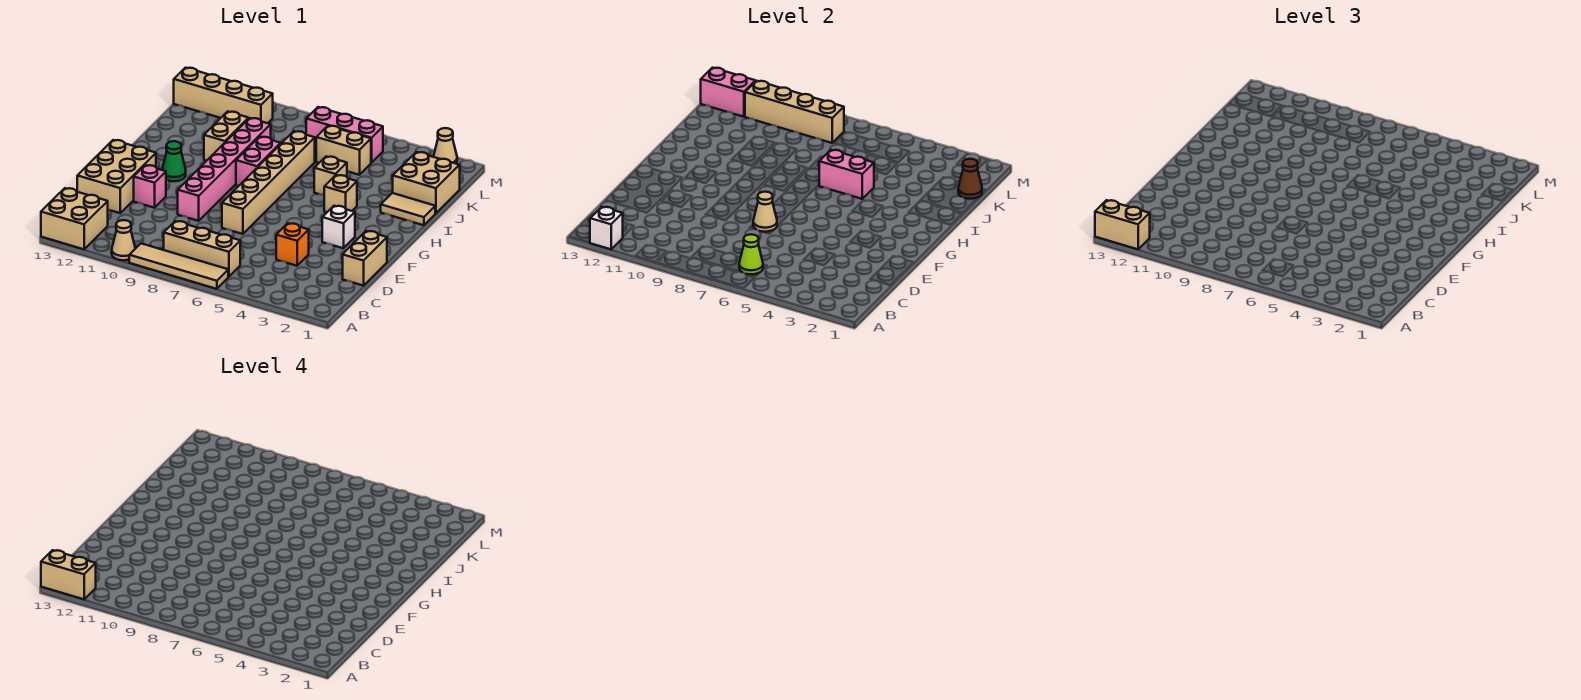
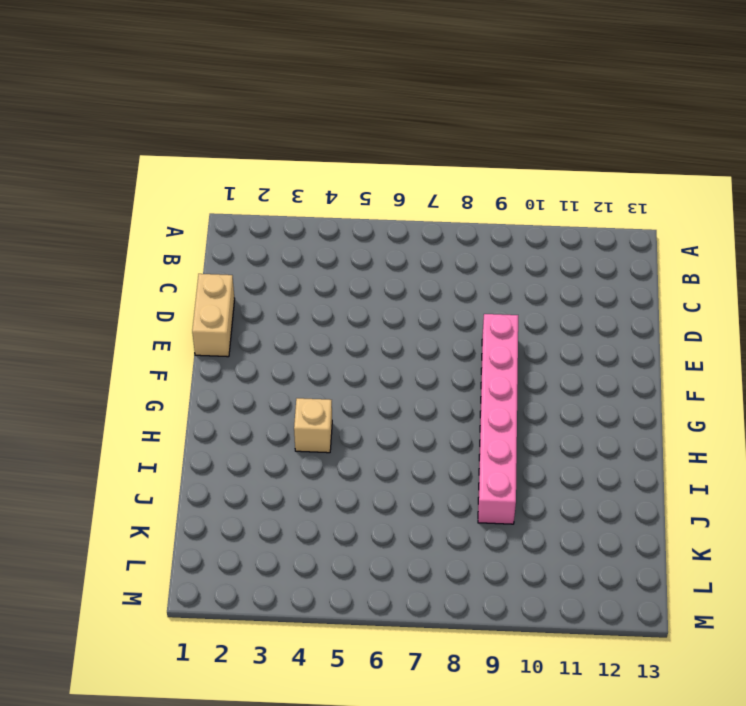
none -> tan 1x4 tile [129,243,228,289]
none -> tan 1x1 cone [112,220,135,260]
none -> tan 2x2 brick [41,188,108,249]
none -> tan 1x3 brick [164,221,240,277]

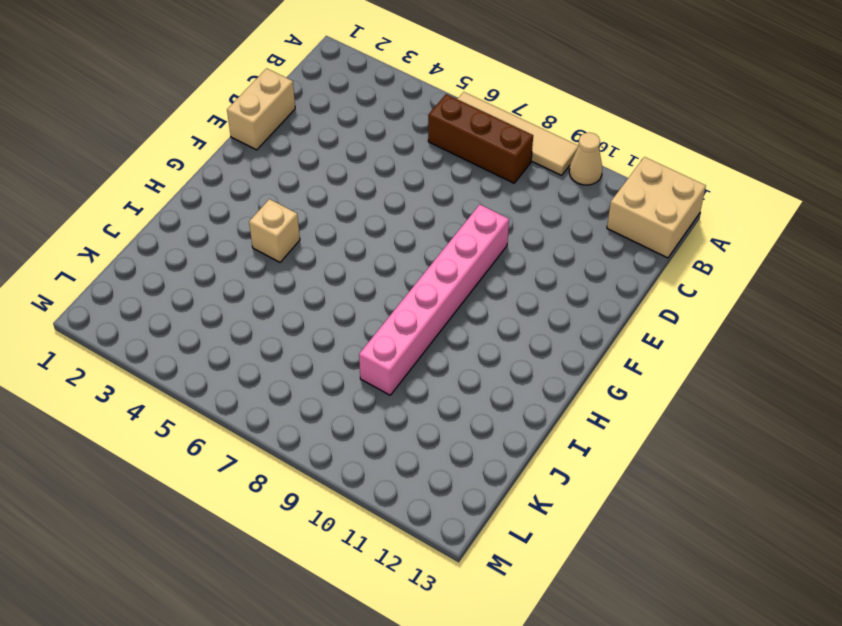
brown 1x3 brick [428,94,533,183] -> tan 1x3 brick [164,221,240,277]
none -> orange 1x1 brick [276,223,309,266]
none -> tan 2x3 brick [77,140,156,213]
none -> tan 1x6 brick [222,131,315,234]
none -> pink 1x1 brick [134,165,166,208]

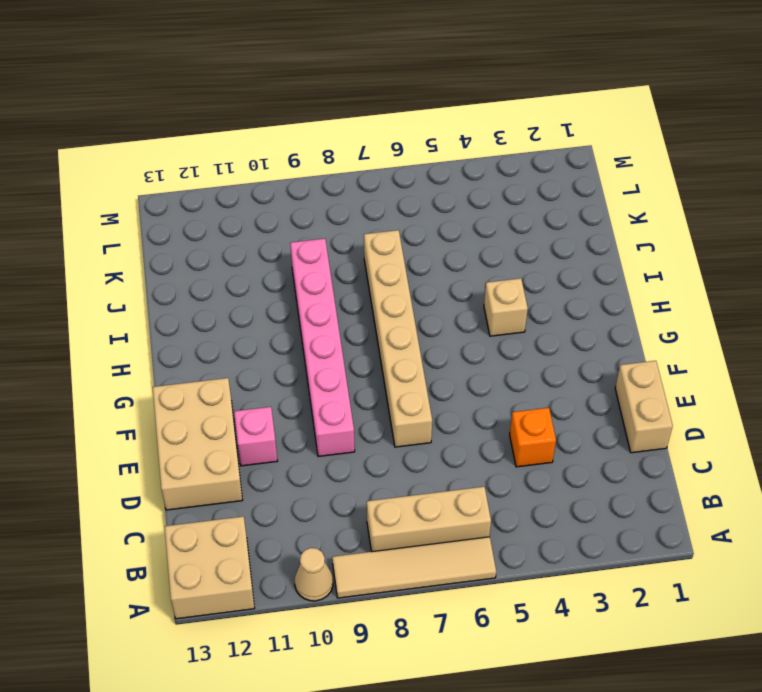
none -> white 1x1 brick [322,206,355,248]
none -> green 1x1 cone [162,141,186,181]
none -> pink 1x2 brick [236,137,281,186]
none -> tan 1x2 tile [381,193,435,225]

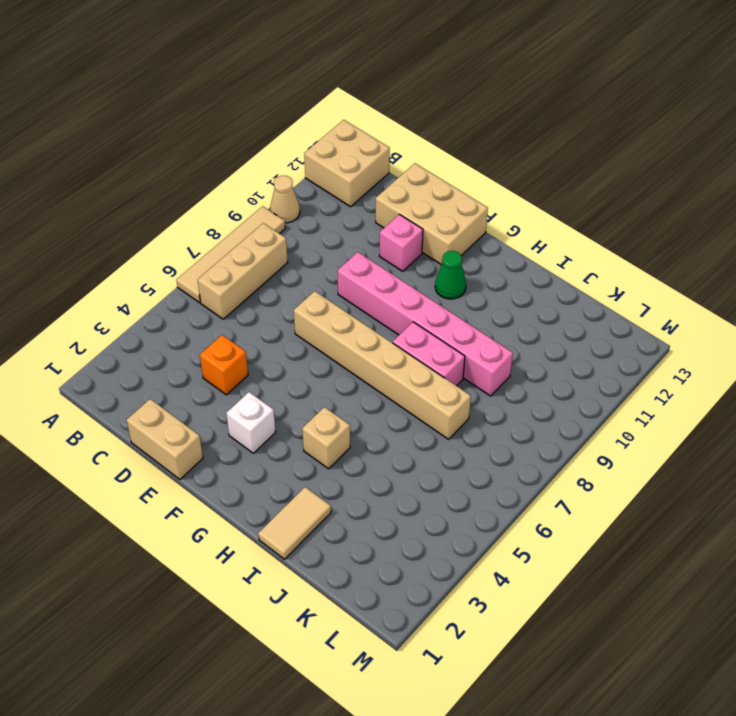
none -> tan 1x1 brick [314,156,347,195]
none -> tan 1x2 brick [204,111,248,161]
none -> tan 2x2 brick [393,152,460,213]
none -> tan 1x2 brick [316,126,371,175]

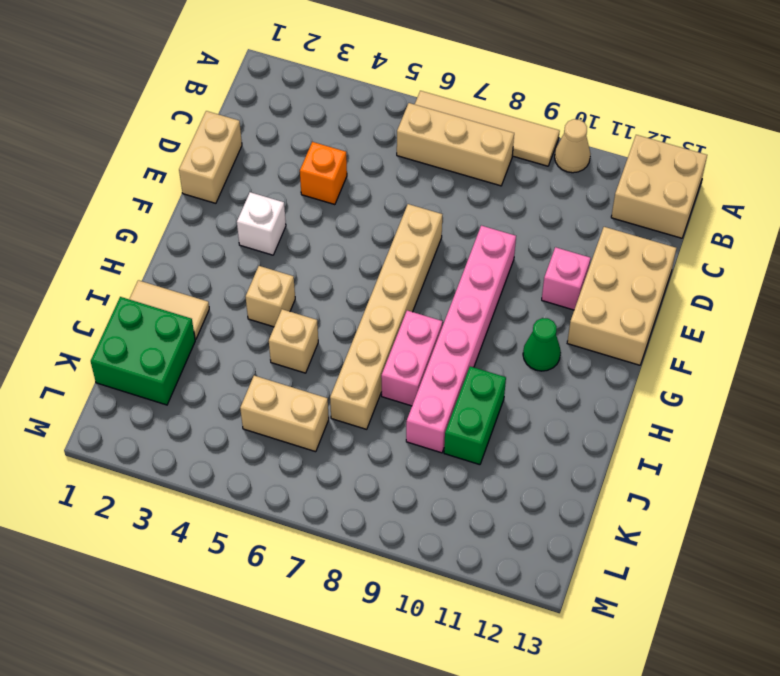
green 1x2 brick [444,366,506,465] -> tan 1x2 brick [204,111,248,161]
green 2x2 brick [91,297,195,405] -> tan 2x2 brick [393,152,460,213]
none -> pink 1x3 brick [306,107,383,163]
none -> tan 1x4 brick [174,68,273,123]
none -> tan 1x1 cone [433,128,457,164]
none -> white 1x1 brick [590,207,623,249]

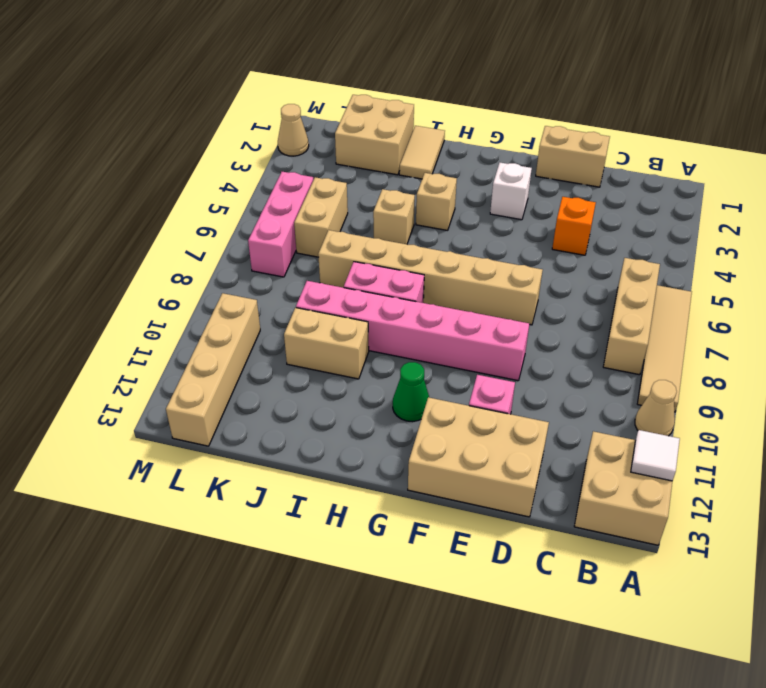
white 1x1 tile [631,430,680,481] -> white 1x1 brick [590,207,623,249]
none -> lime 1x1 cone [739,234,763,275]
none -> tan 1x1 cone [753,192,777,232]
none -> pink 1x2 brick [819,150,874,199]
none -> brown 1x1 cone [958,159,982,199]

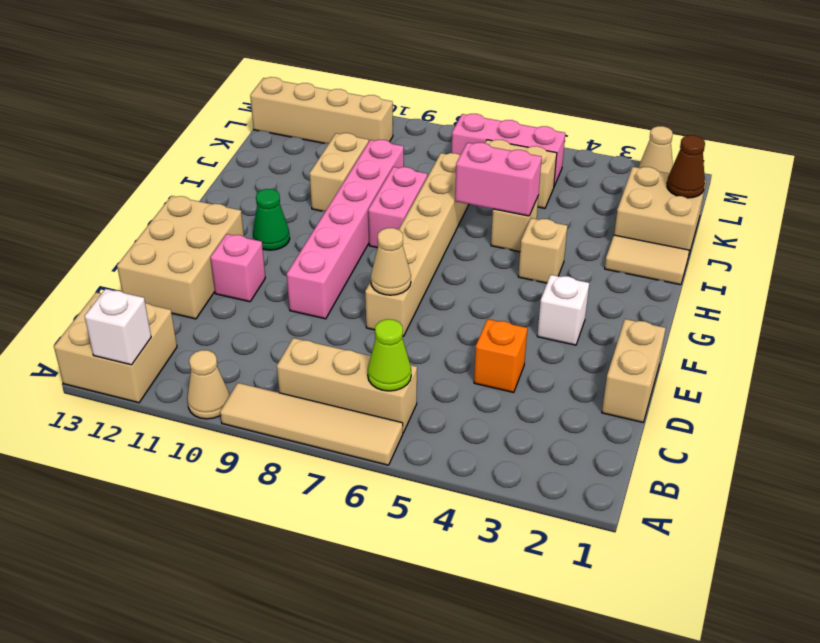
none -> tan 1x4 brick [745,81,844,143]
none -> pink 1x2 brick [701,68,755,117]
none -> tan 1x2 brick [1095,200,1150,249]
none -> tan 1x2 brick [41,550,96,599]

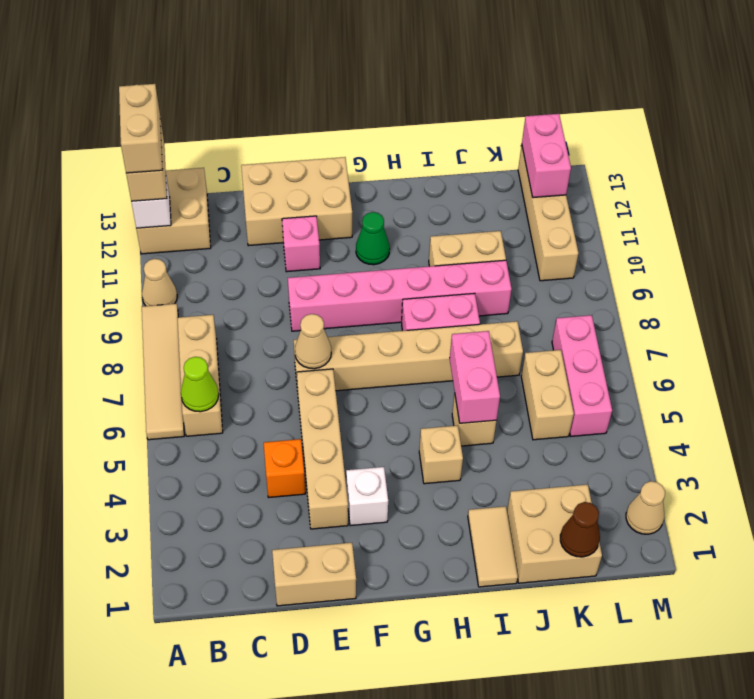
tan 1x4 brick [297,369,348,529] -> tan 1x4 brick moved to [745,81,844,143]

